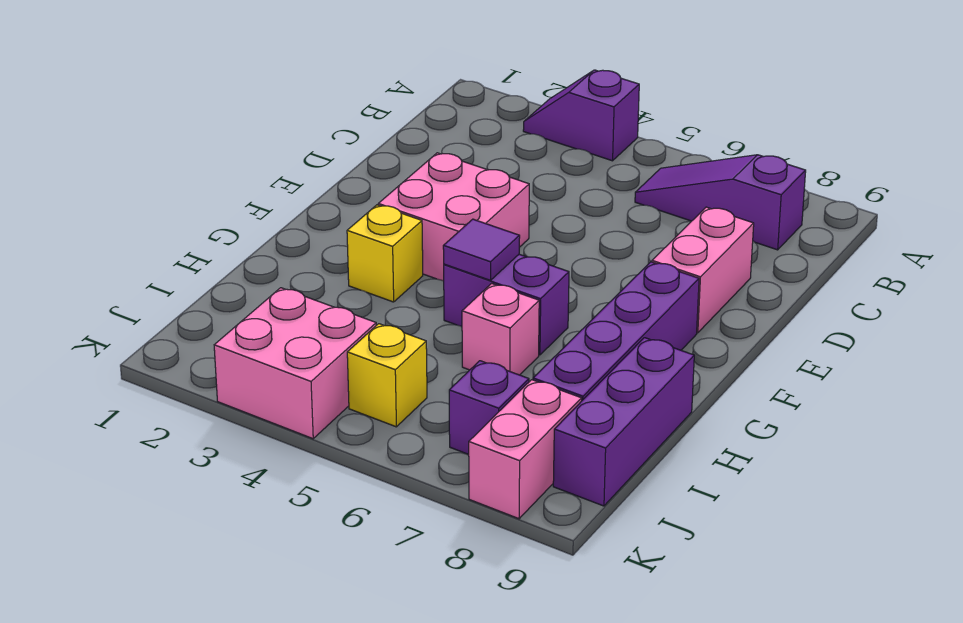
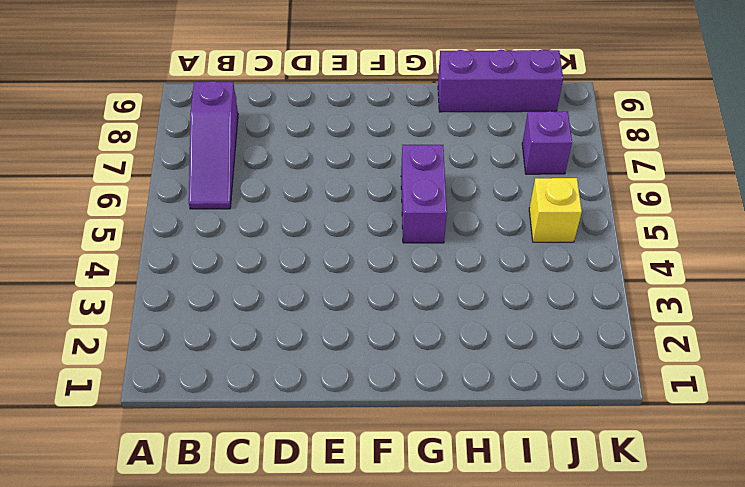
none -> purple 1x2 slope [523,70,639,161]
none -> pink 1x2 brick [652,207,754,333]
none -> pink 2x2 brick [378,153,529,281]

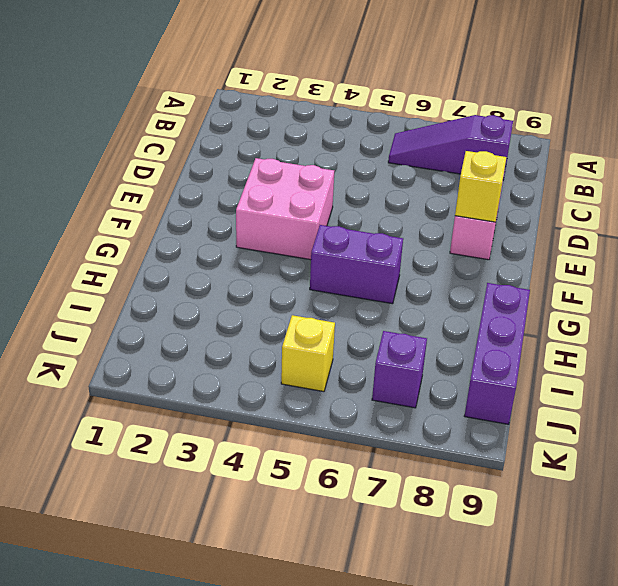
yellow 1x1 brick [455,151,506,222] -> yellow 1x1 brick moved to [347,205,423,302]
none -> purple 1x2 slope [523,70,639,161]
none -> purple 1x4 brick [533,262,699,400]
none -> pink 1x1 brick [462,283,539,375]

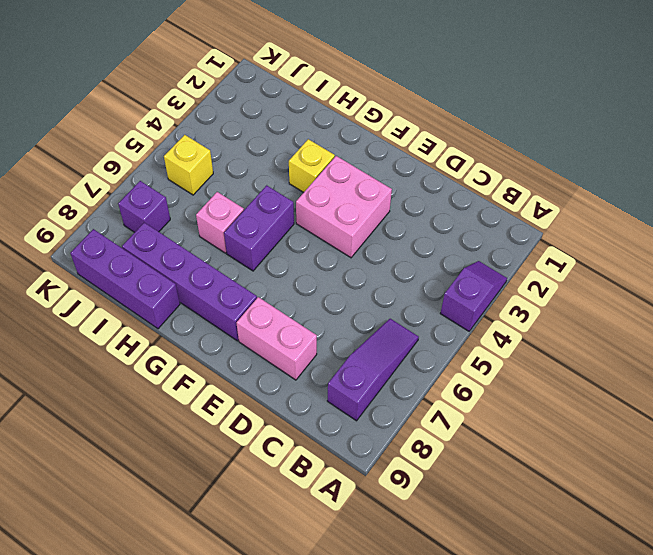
none -> pink 2x2 brick [214,288,376,439]
none -> pink 1x2 brick [469,380,582,519]
none -> purple 1x1 tile [443,219,520,280]

